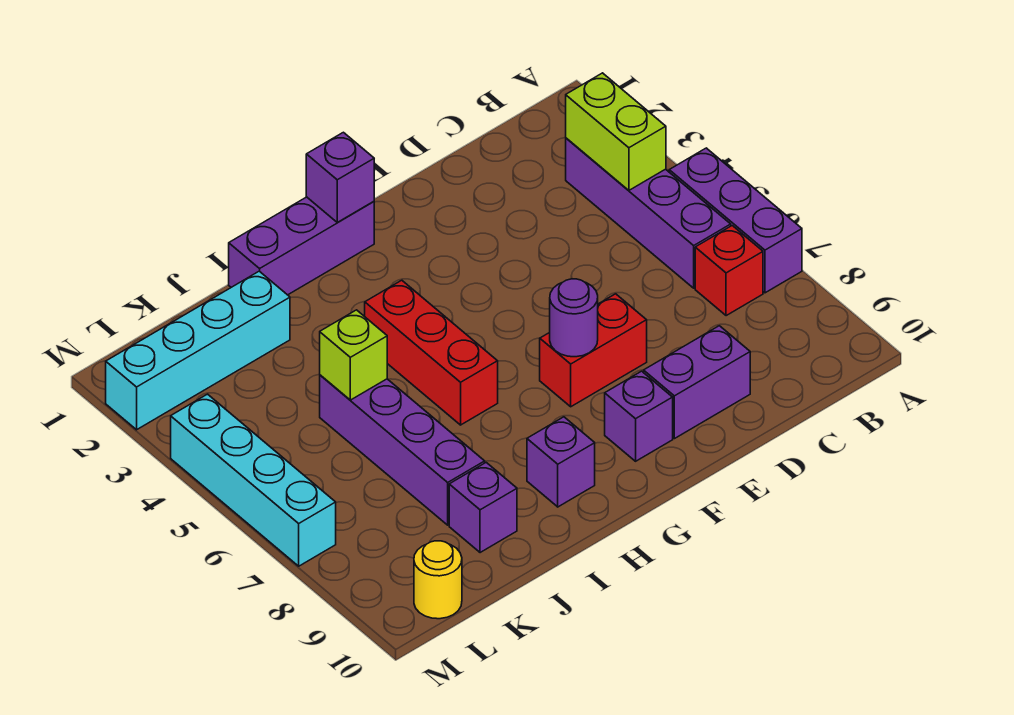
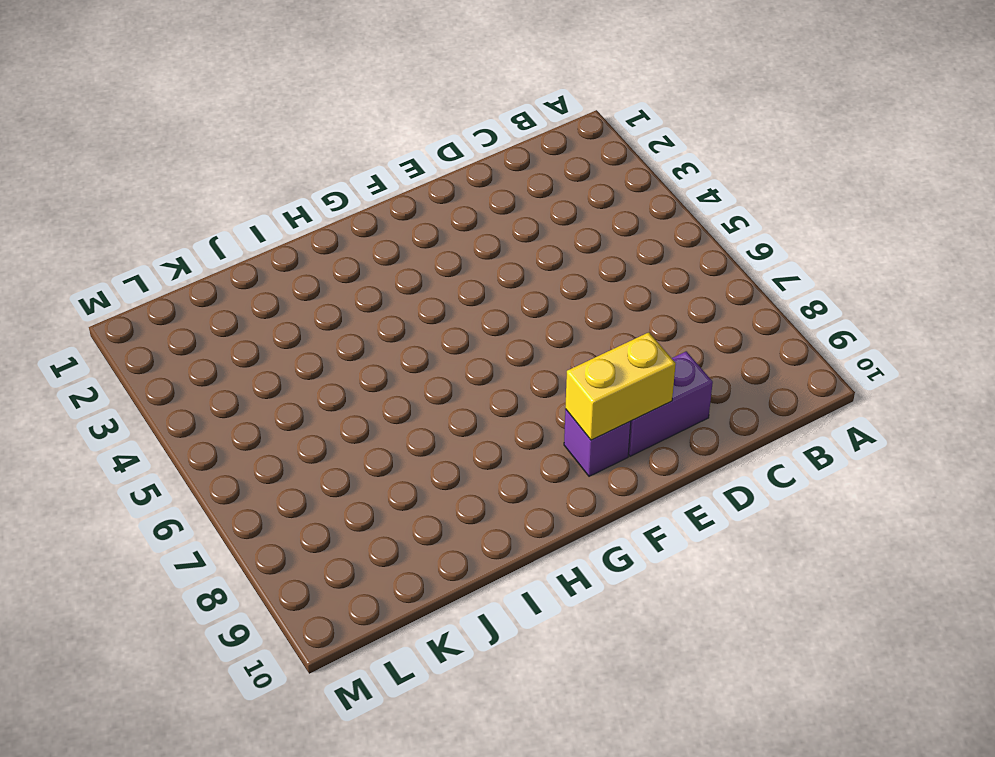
yellow 1x2 brick [565,332,676,440] -> none
none -> purple 1x3 brick [669,148,802,293]
none -> purple 1x4 brick [566,138,731,288]
none -> red 1x1 brick [695,226,763,316]

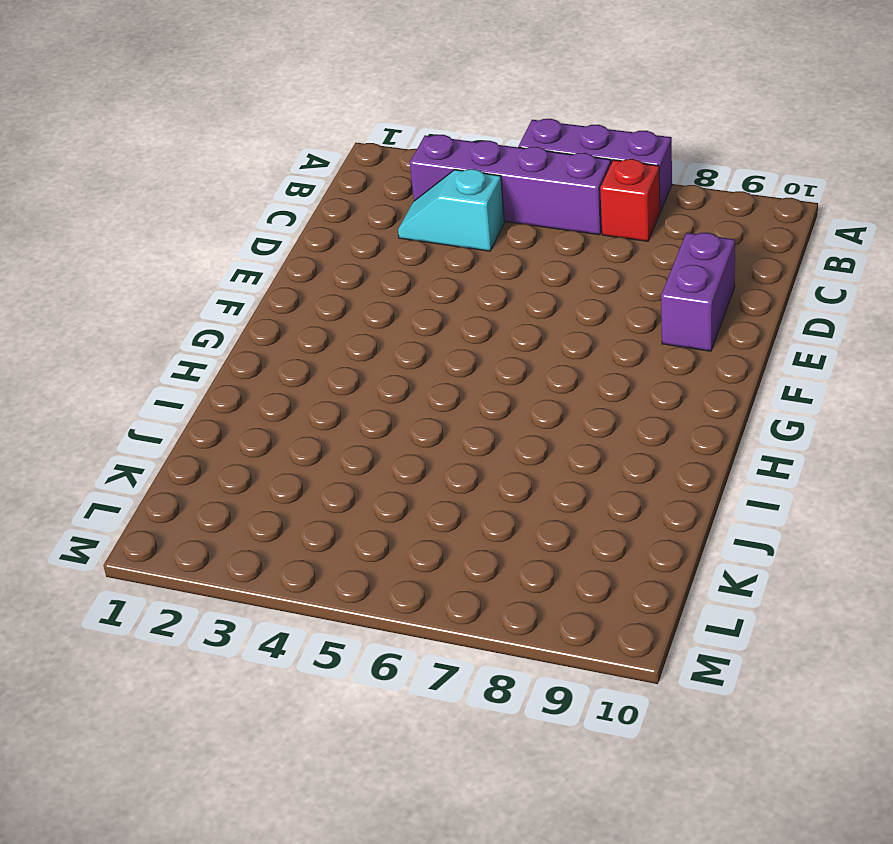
cyan 1x2 slope [398,169,504,251] -> none
none -> red 1x2 brick [540,294,647,407]
none -> purple 1x1 brick [605,371,673,461]
none -> purple 1x3 brick [229,197,374,295]

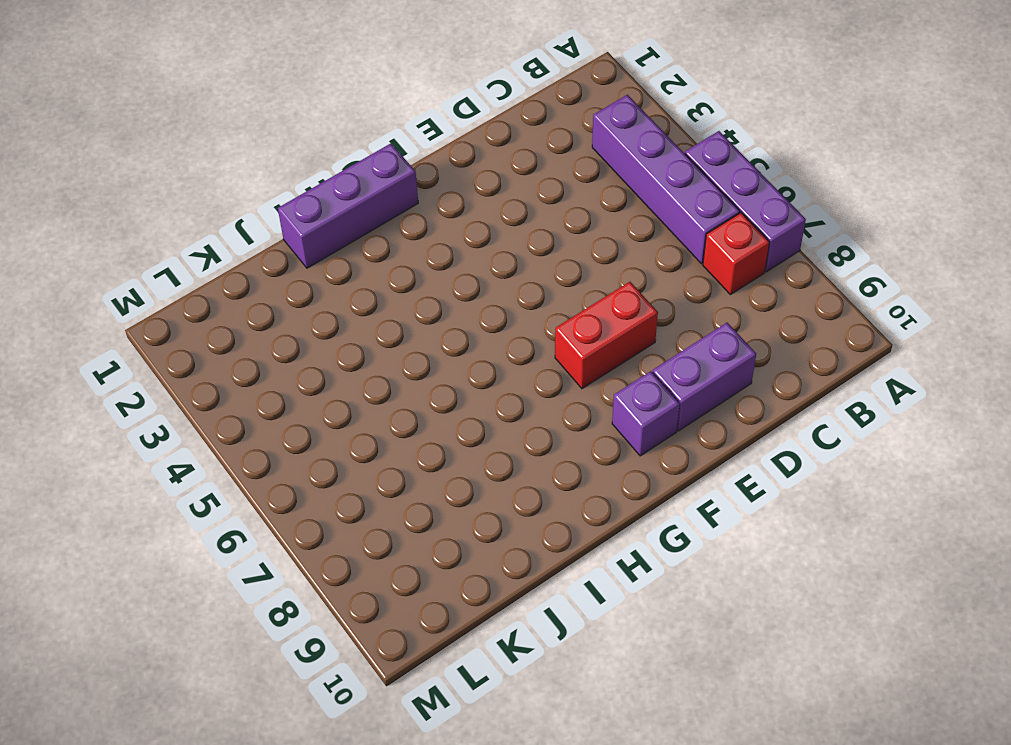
none -> red 1x3 brick [365,280,498,425]
none -> purple 1x1 brick [527,417,595,507]
none -> cyan 1x4 brick [106,271,290,430]

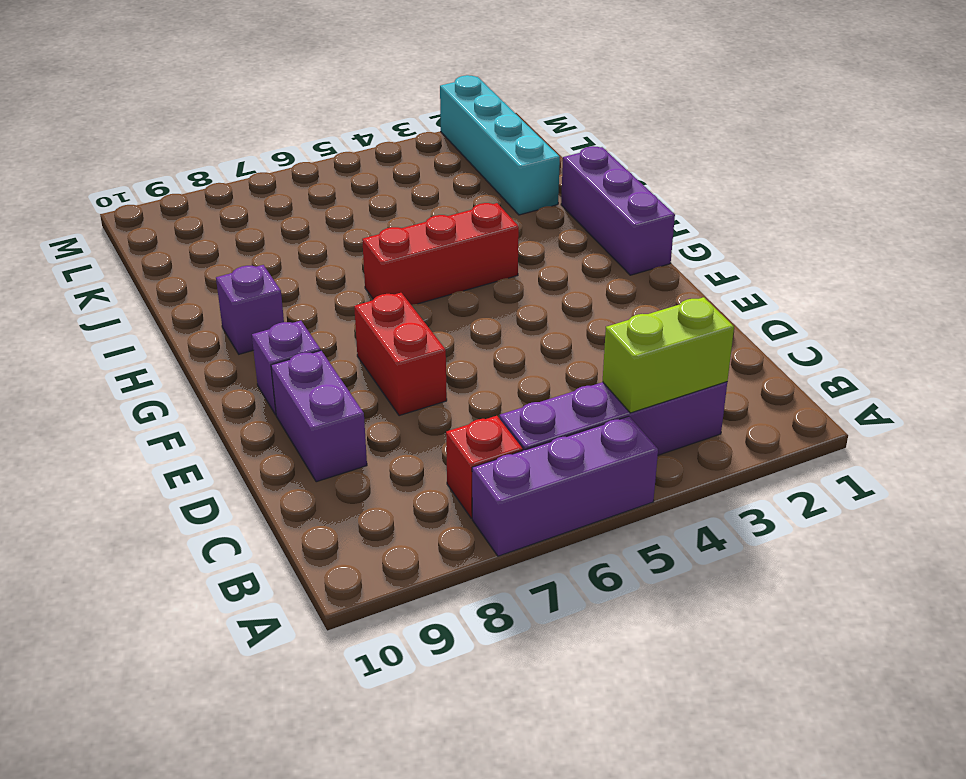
none -> purple 1x4 brick [320,375,485,525]
none -> purple 1x1 brick [449,463,517,553]
none -> yellow 1x1 round brick [414,541,462,619]

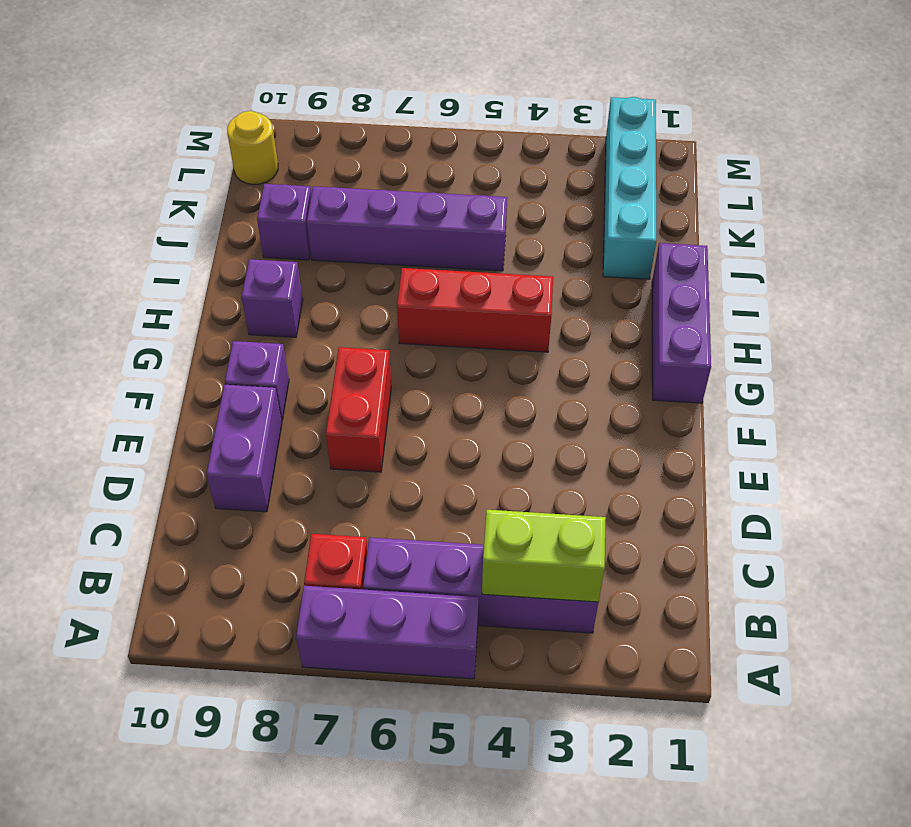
none -> cyan 1x4 brick [171,394,336,566]
none -> purple 1x1 round brick [550,279,598,357]
none -> purple 1x1 brick [306,132,374,223]

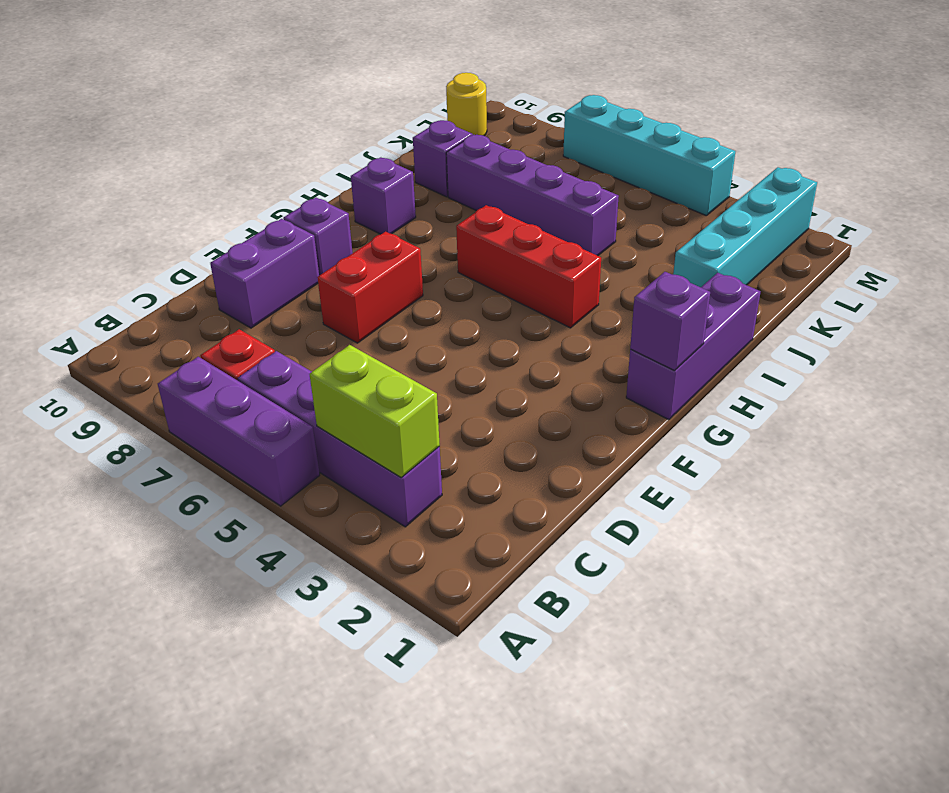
none -> purple 1x1 round brick [550,279,598,357]
none -> lime 1x1 brick [320,310,387,400]

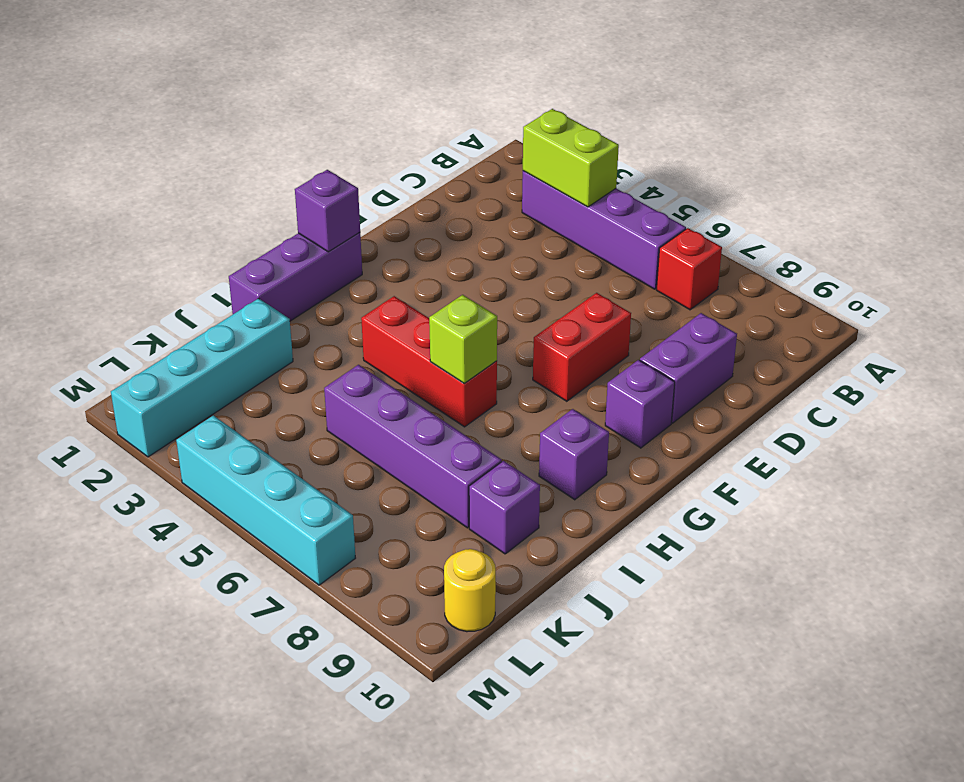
lime 1x1 brick [429,295,497,384] -> lime 1x1 brick moved to [320,310,387,400]
none -> purple 1x3 brick [669,148,802,293]
none -> purple 1x1 round brick [550,279,598,357]

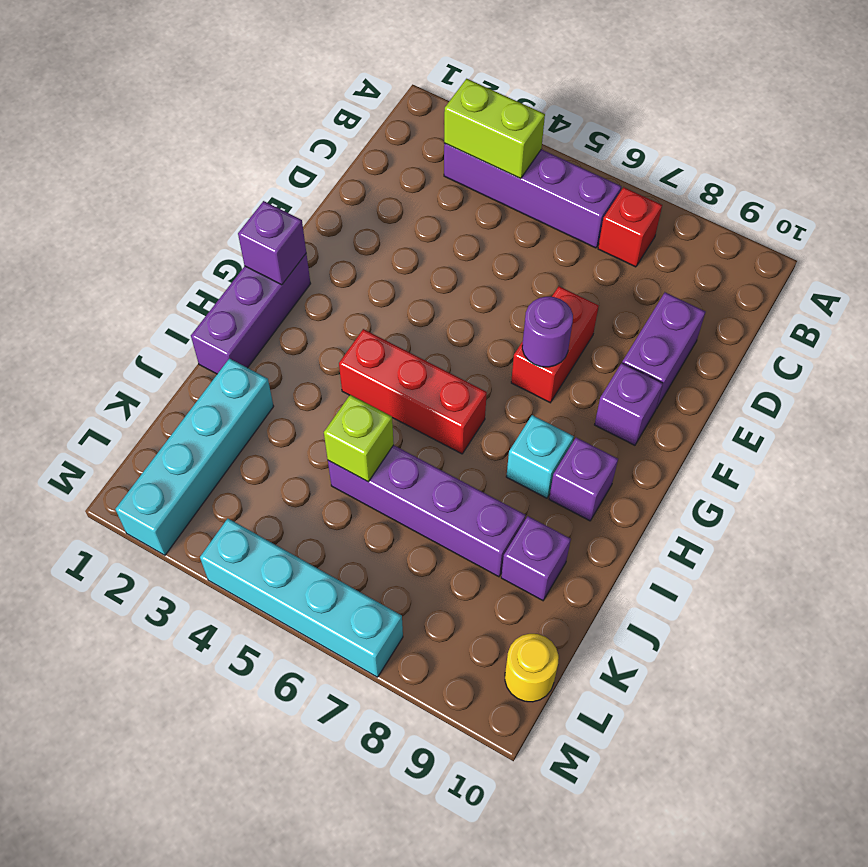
cyan 1x1 brick [506,415,574,498] -> none
none -> purple 1x3 brick [669,148,802,293]

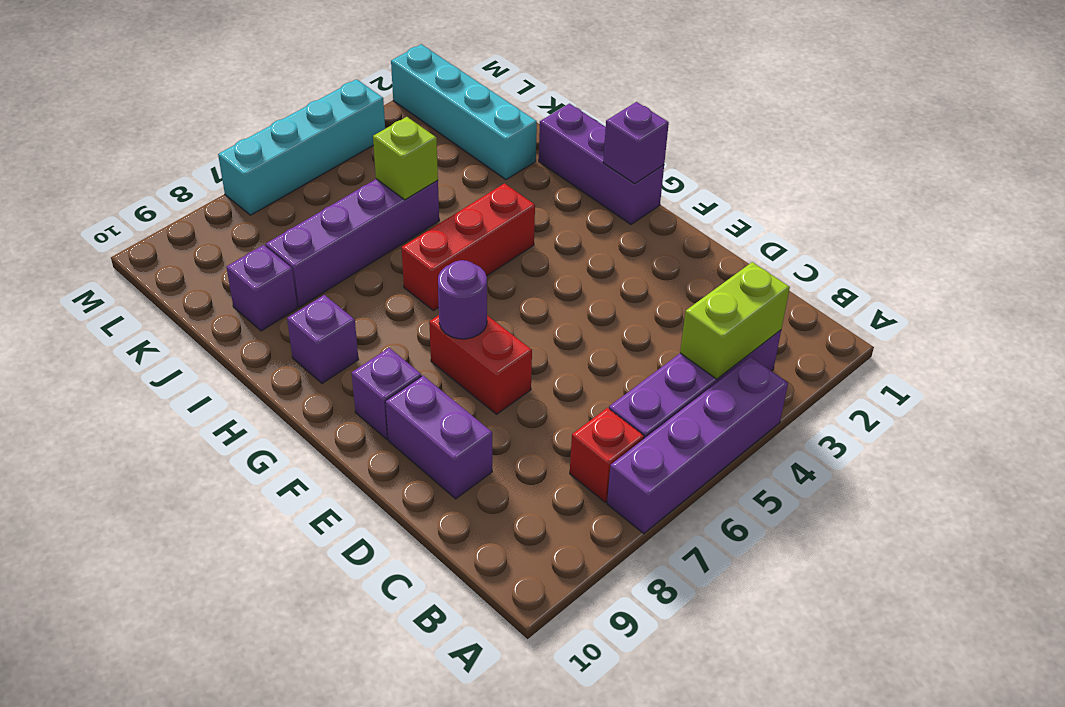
purple 1x4 brick [607,357,788,534] -> purple 1x3 brick [669,148,802,293]
none -> yellow 1x1 round brick [414,541,462,619]

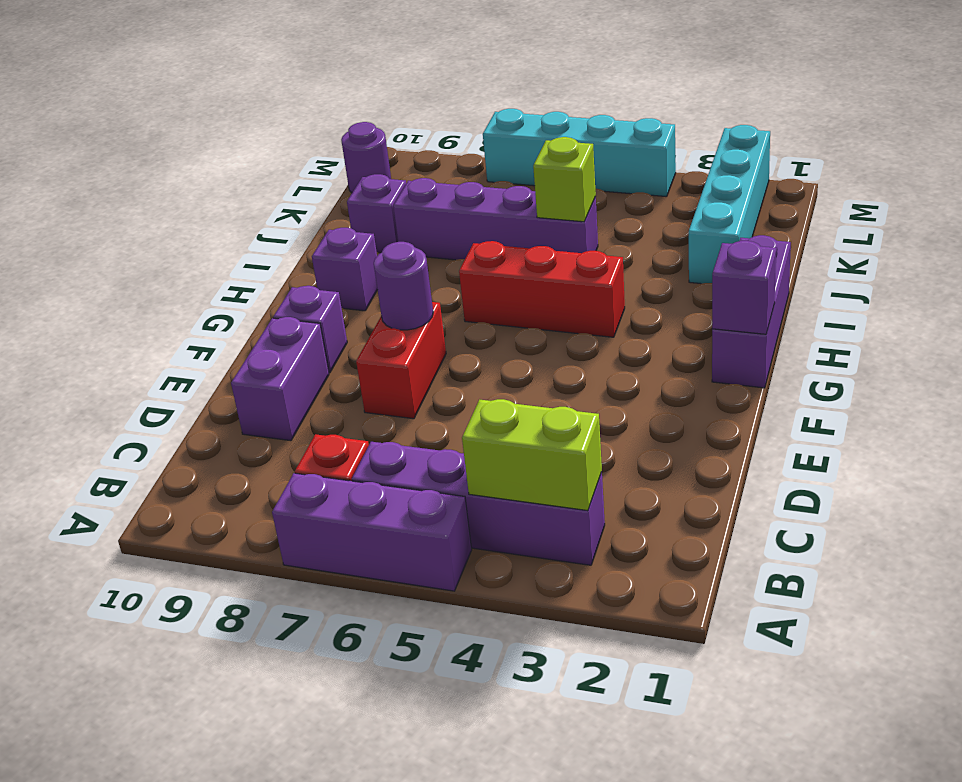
purple 1x1 round brick [341,122,391,193] -> yellow 1x1 round brick [414,541,462,619]

